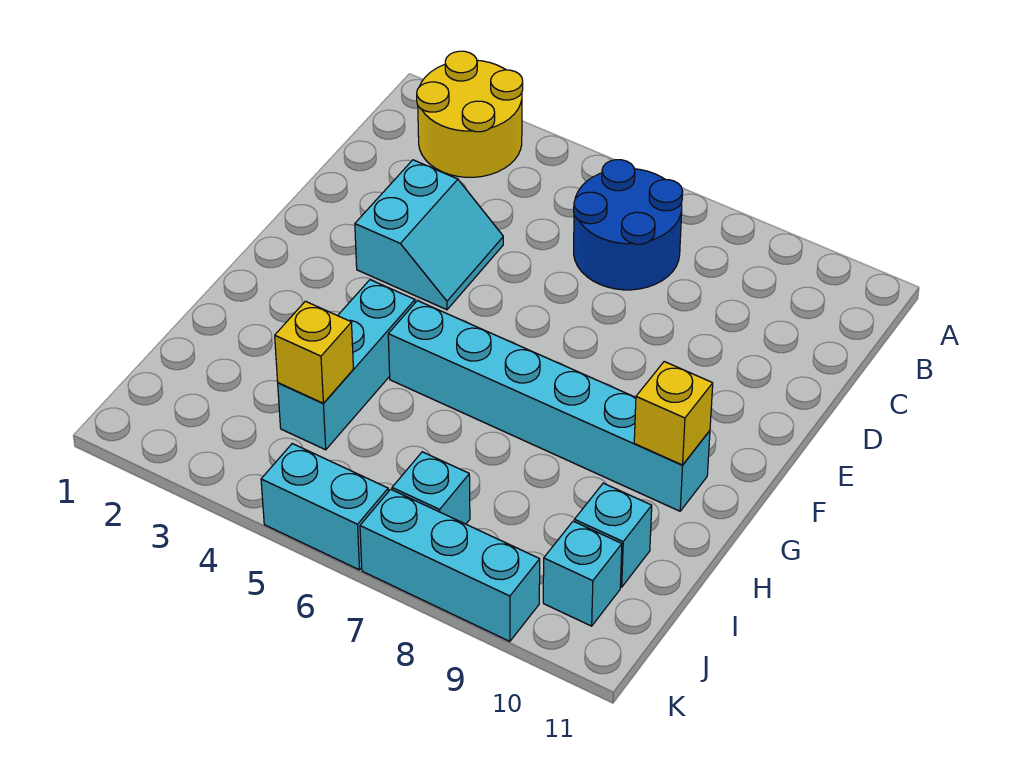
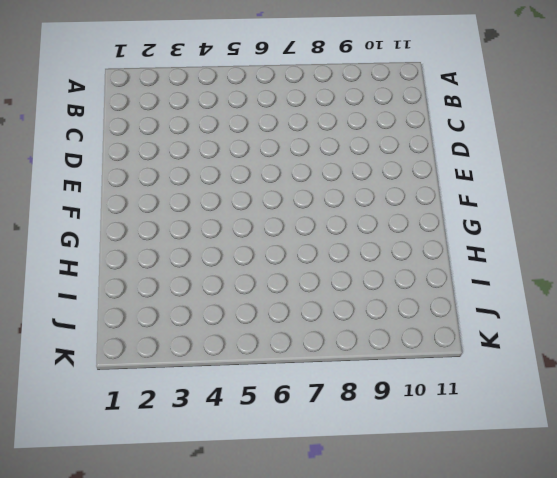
none -> yellow 2x2 round brick [417,51,523,177]
none -> blue 2x2 round brick [574,160,683,290]
none -> cyan 2x2 slope [355,160,503,310]

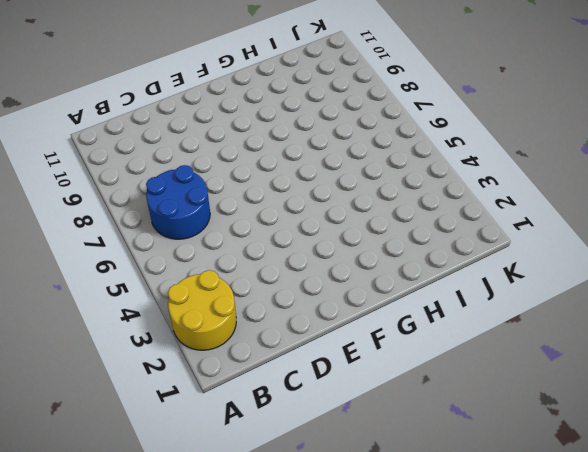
none -> cyan 2x2 slope [355,160,503,310]
none -> cyan 1x3 brick [278,280,415,450]
none -> cyan 1x6 brick [388,301,710,511]

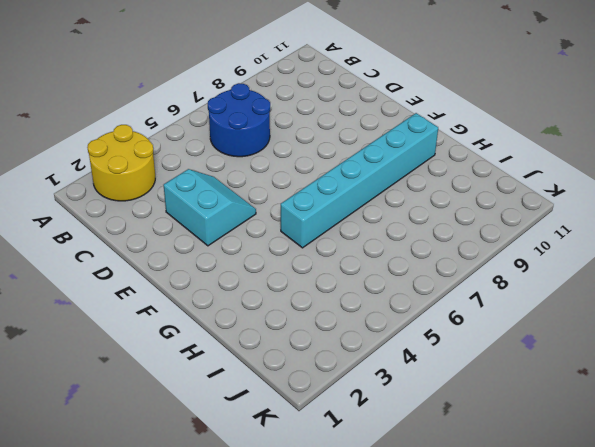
none -> cyan 1x3 brick [278,280,415,450]
none -> cyan 1x1 brick [574,483,652,587]
none -> cyan 1x1 brick [392,452,470,524]

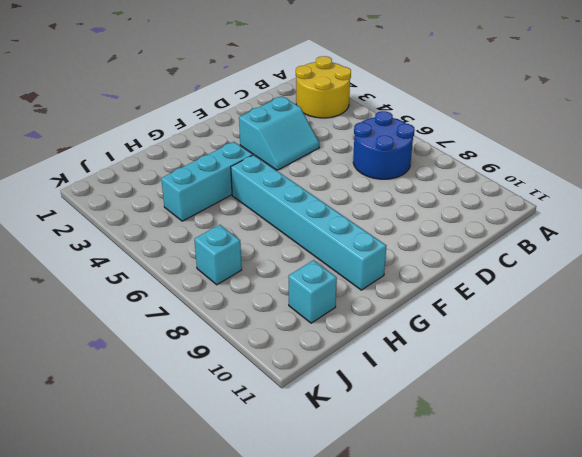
none -> cyan 1x1 brick [543,521,622,626]
none -> cyan 1x2 brick [261,444,388,570]
none -> cyan 1x3 brick [360,489,540,641]

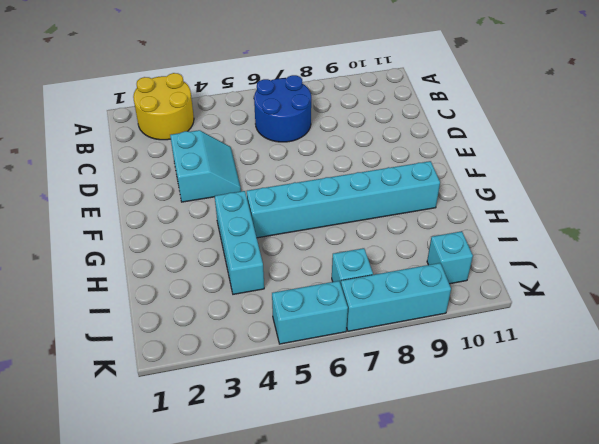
none -> cyan 1x1 brick [574,483,652,587]
none -> yellow 1x1 brick [634,362,713,465]
none -> yellow 1x1 brick [275,301,353,403]

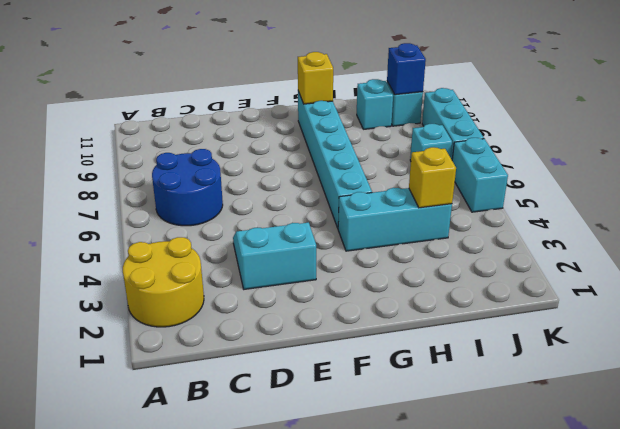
blue 1x1 brick [387,43,426,95] -> none

